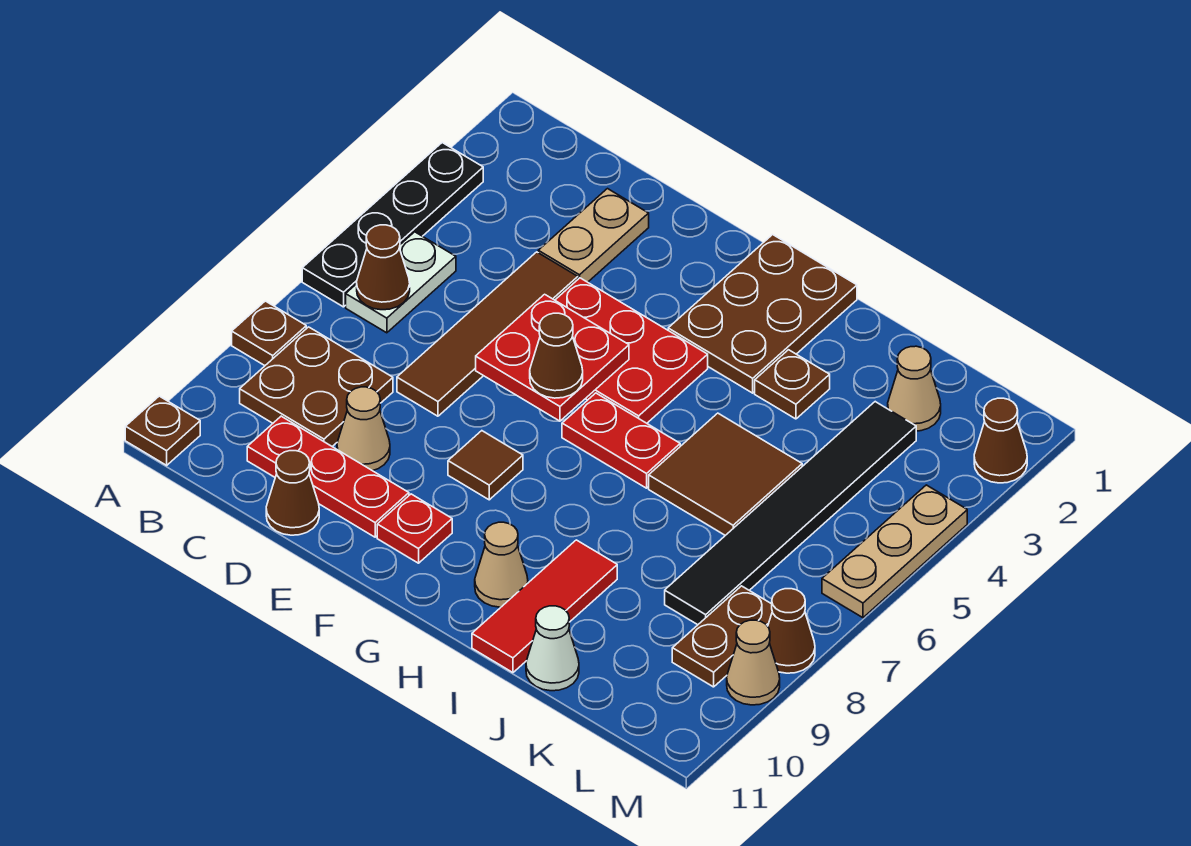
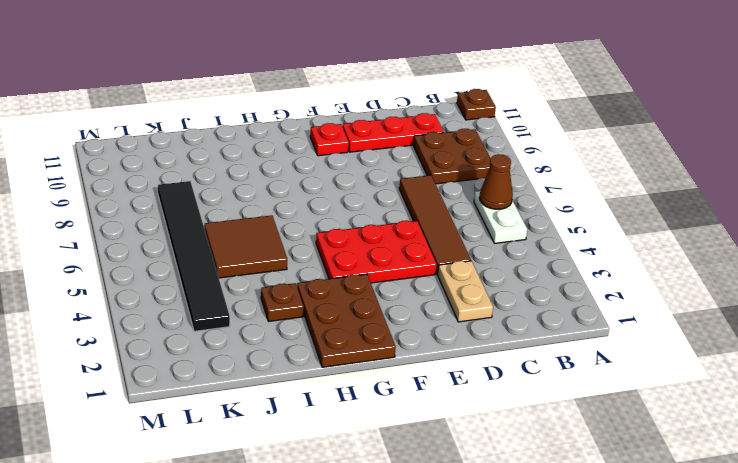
none -> black 1x4 plate [302,143,483,307]
none -> brown 1x1 plate [232,301,306,366]
none -> tan 1x1 cone [337,387,390,471]
none -> brown 1x1 cone [266,451,319,535]

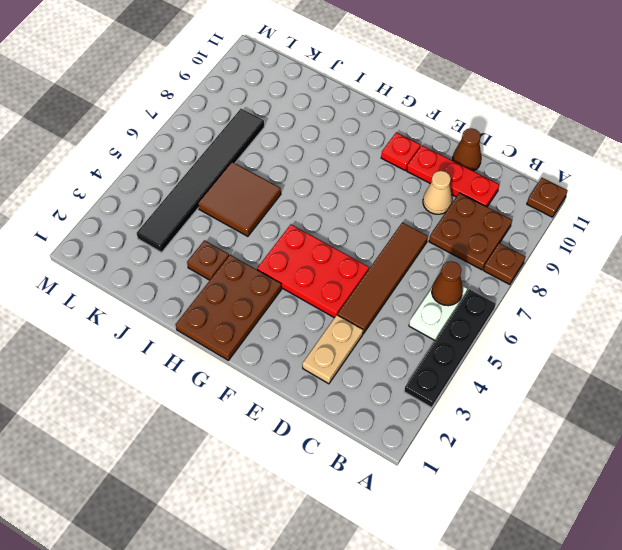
none -> brown 1x1 tile [448,431,523,500]
none -> red 1x2 plate [562,393,680,488]
none -> tan 1x1 cone [475,522,528,607]
none -> red 1x3 tile [472,540,617,673]

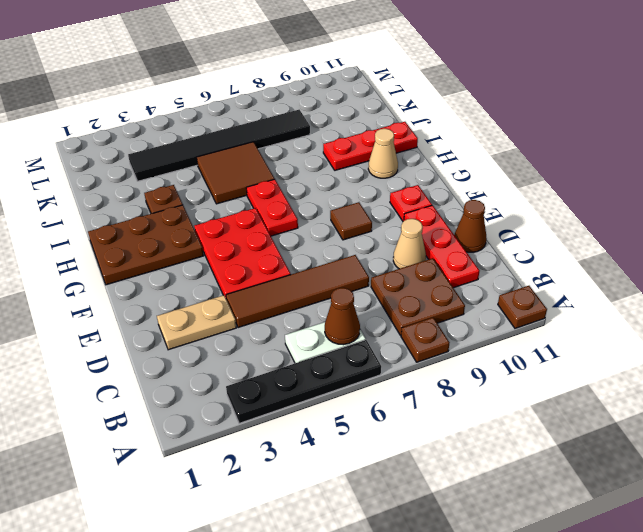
red 1x3 plate [323,122,418,170] -> red 1x3 tile [472,540,617,673]
none -> white 1x1 cone [526,606,579,691]
none -> tan 1x1 cone [888,346,941,431]
none -> brown 1x2 plate [672,586,772,687]
none -> brown 1x1 cone [974,398,1027,483]

